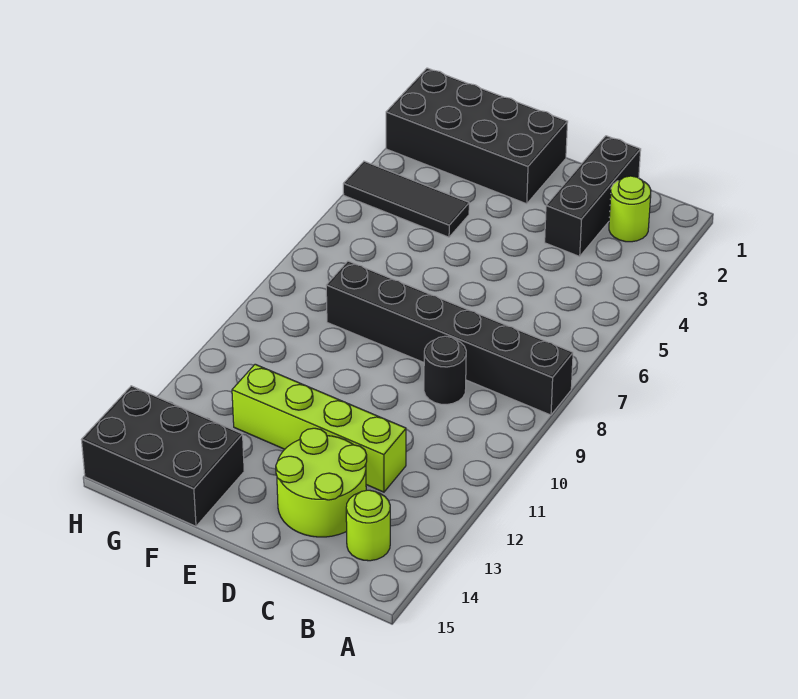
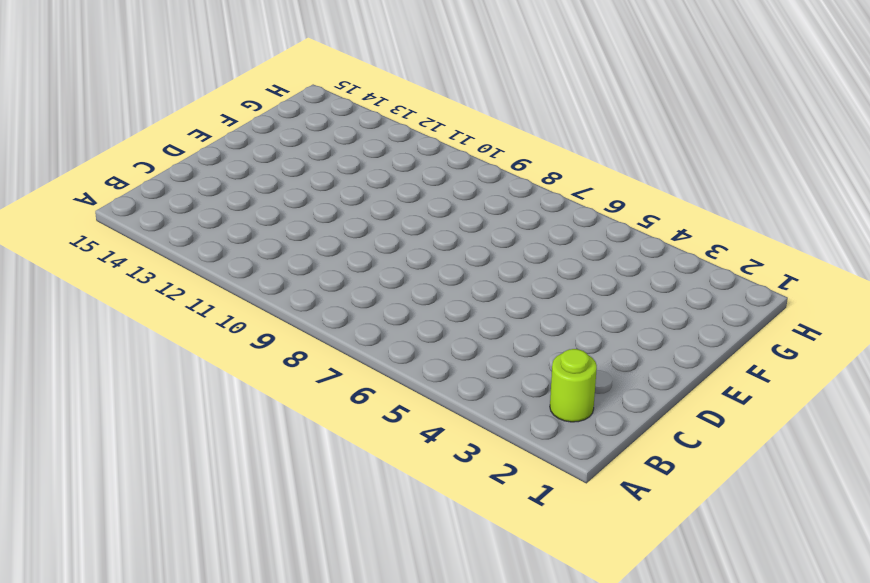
none -> black 1x6 brick [326,261,573,415]
none -> lime 1x1 round brick [346,490,390,561]

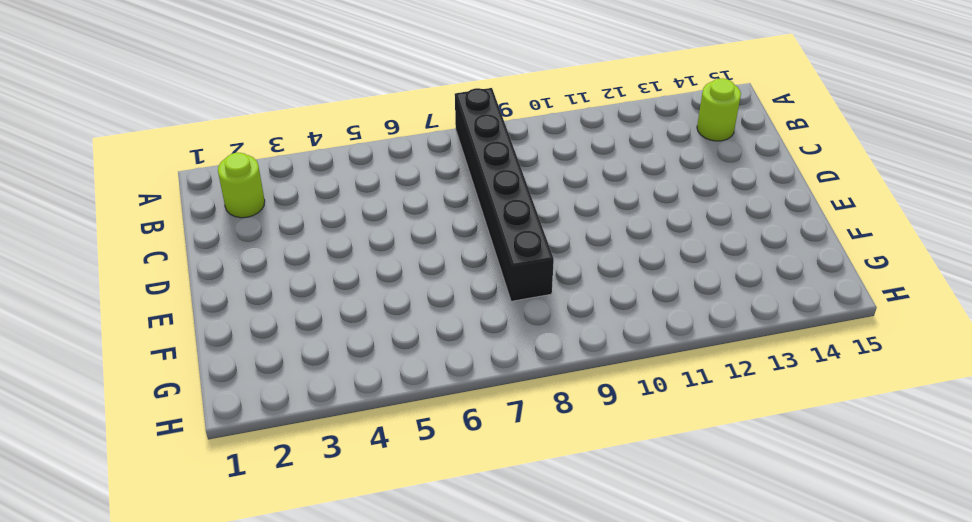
none -> black 1x3 brick [545,136,641,256]
none -> black 1x1 round brick [424,336,466,404]

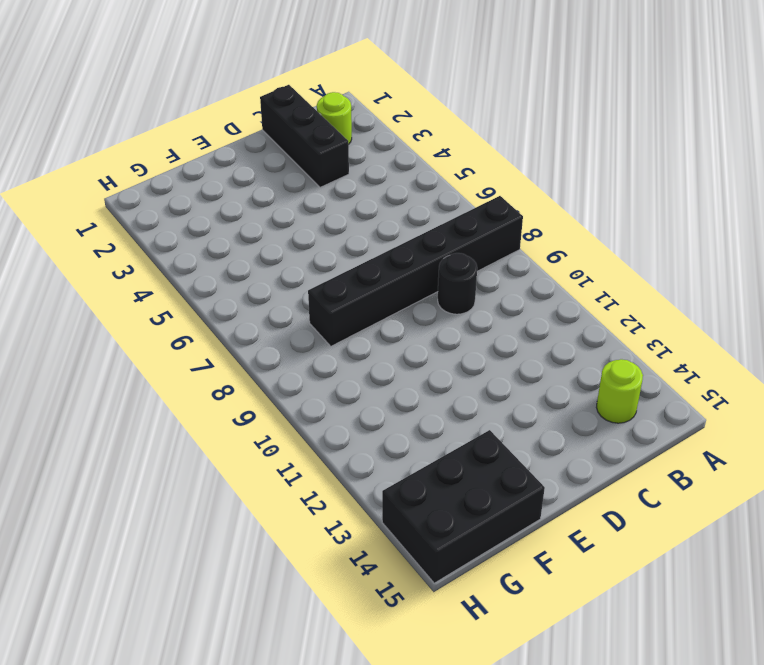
none -> lime 1x4 brick [232,364,406,492]
none -> lime 2x2 round brick [276,428,367,537]

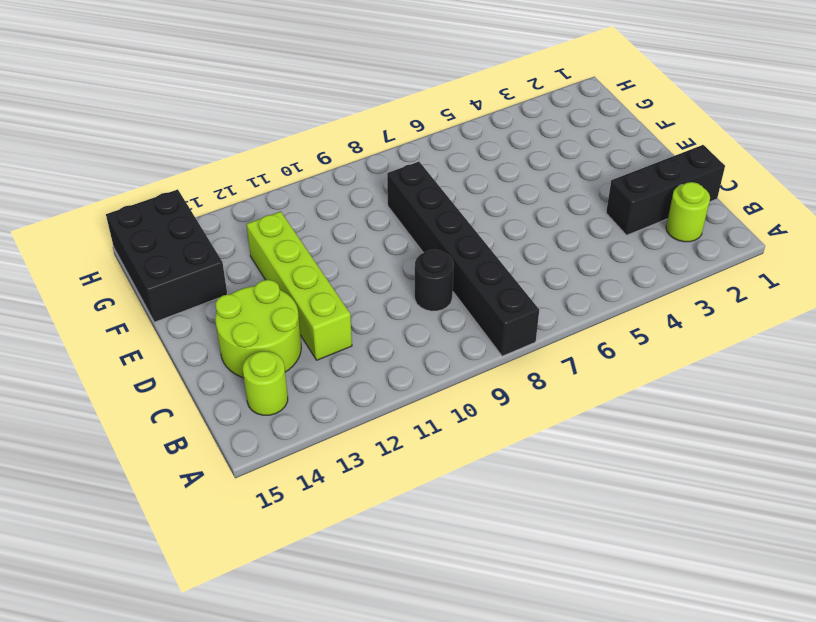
none -> black 2x4 brick [386,68,568,204]
none -> black 1x3 tile [343,161,469,237]

